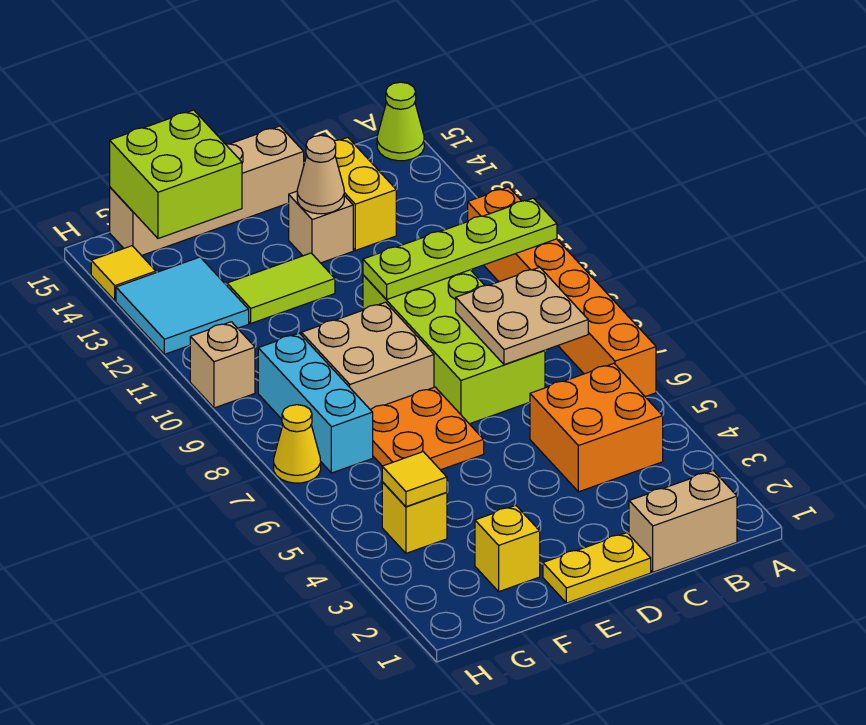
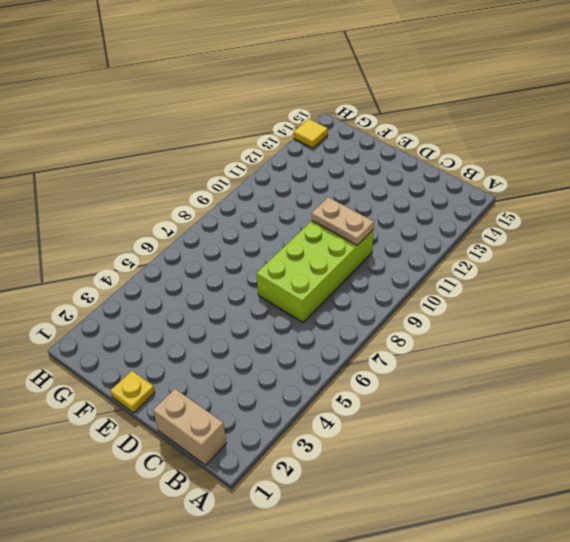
tan 1x2 plate [312,197,374,245] -> lime 1x4 plate [363,198,557,300]
yellow 1x1 plate [111,371,155,413] -> yellow 1x2 plate [543,533,651,603]
none -> orange 1x6 brick [468,187,656,397]
none -> lime 1x1 cone [377,82,424,161]
none -> orange 2x2 brick [530,363,663,492]

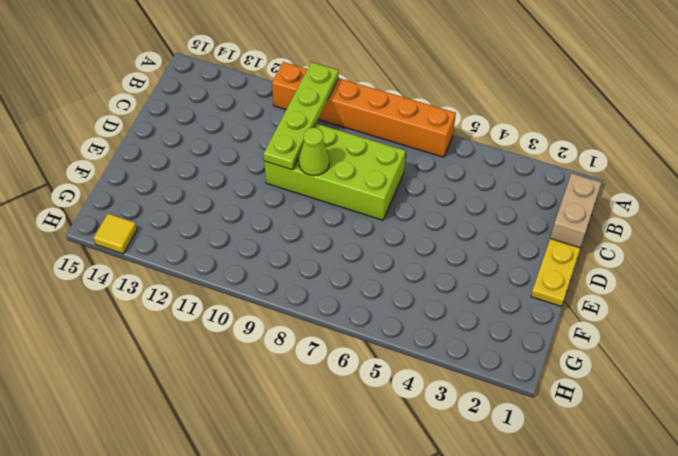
lime 1x1 cone [299,128,330,176] -> lime 1x1 cone moved to [377,82,424,161]
none -> orange 2x2 brick [530,363,663,492]
none -> yellow 1x2 brick [334,137,396,250]
none -> tan 1x1 brick [289,191,353,263]

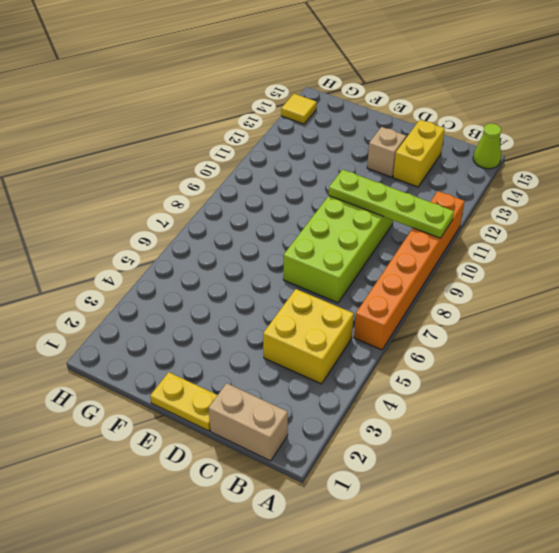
yellow 2x2 brick [263,289,354,384] -> orange 2x2 brick [530,363,663,492]
none -> tan 1x4 brick [110,126,304,256]
none -> orange 2x2 plate [371,387,484,470]
none -> tan 2x2 brick [301,302,434,410]

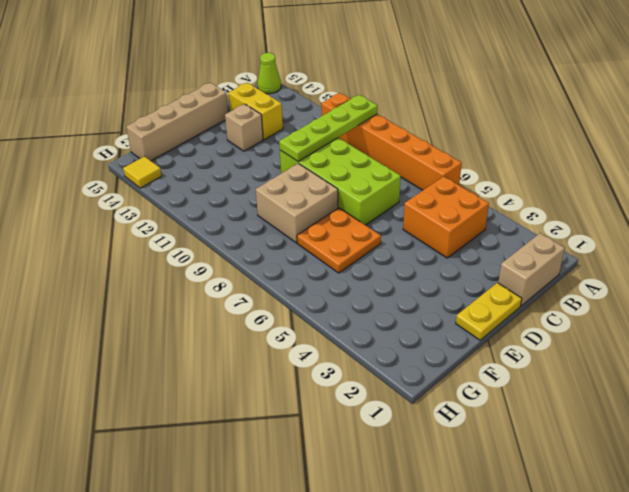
none -> lime 1x2 tile [227,253,335,323]
none -> yellow 1x1 brick [475,506,540,591]
none -> yellow 1x1 brick [382,482,447,553]

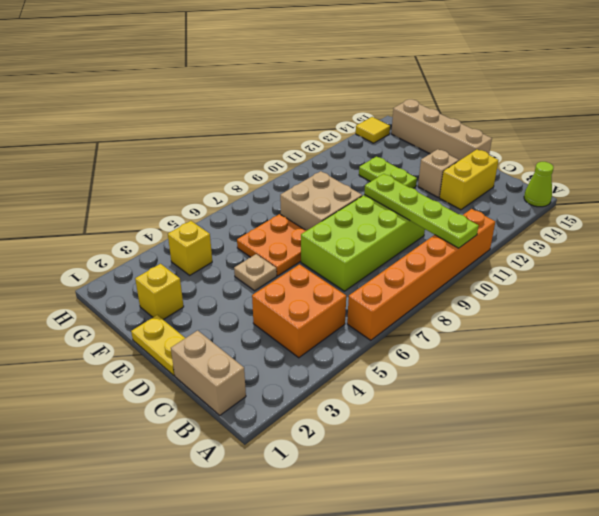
tan 1x1 plate [234,254,277,291] -> none
lime 1x2 plate [359,157,417,188] -> lime 1x2 tile [227,253,335,323]
none -> cyan 1x3 brick [258,333,373,473]
none -> cyan 2x2 tile [116,257,249,354]
none -> yellow 1x1 cone [274,405,321,483]

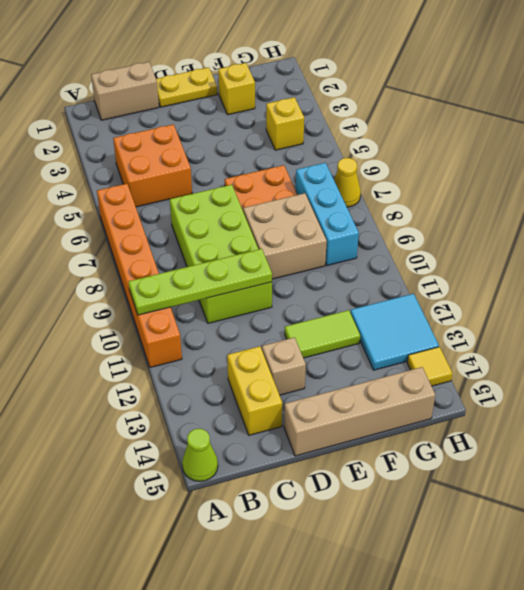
none -> tan 1x1 brick [190,322,255,408]
none -> tan 2x2 plate [456,267,588,365]
none -> tan 1x1 cone [297,135,344,214]

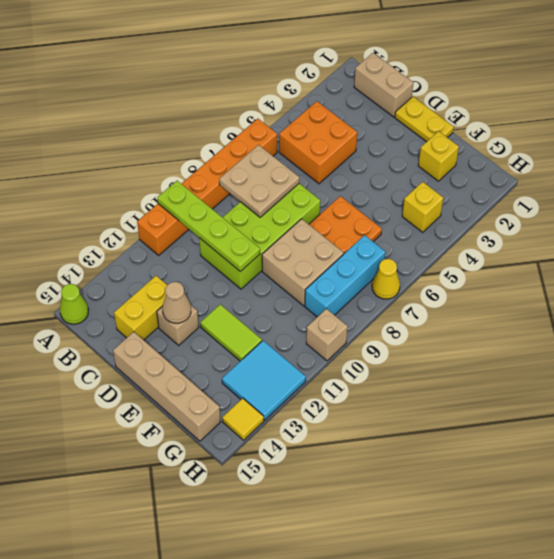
none -> lime 2x2 brick [110,110,242,238]
none -> yellow 1x1 tile [382,452,447,507]

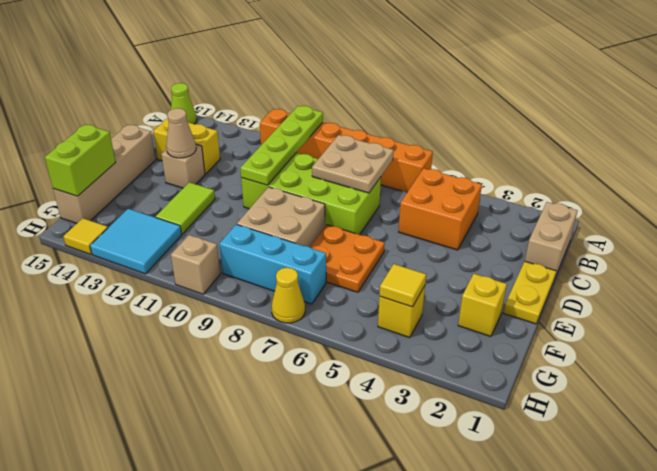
lime 1x2 brick [45,125,116,196] -> lime 2x2 brick [110,110,242,238]

